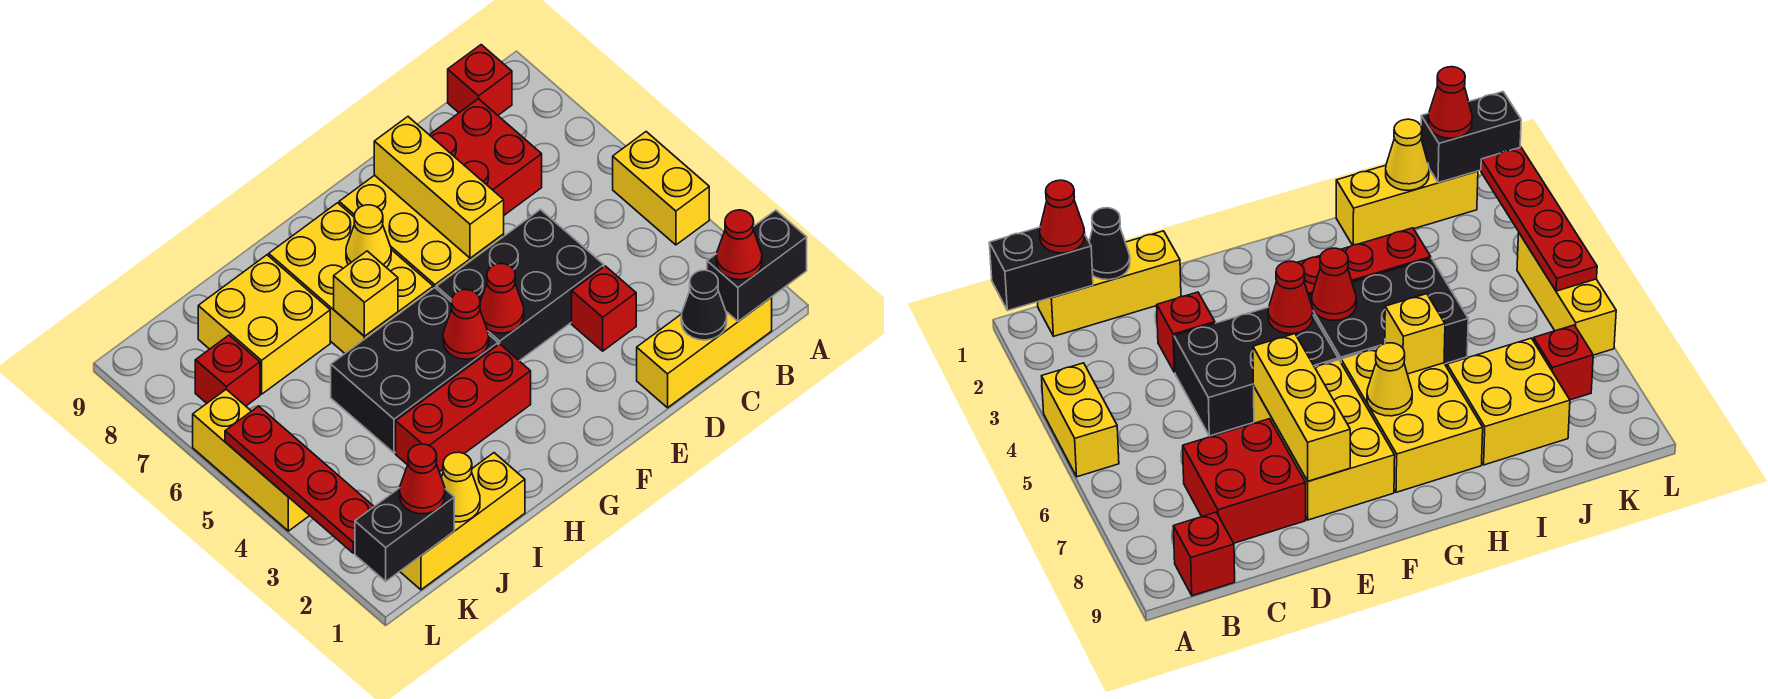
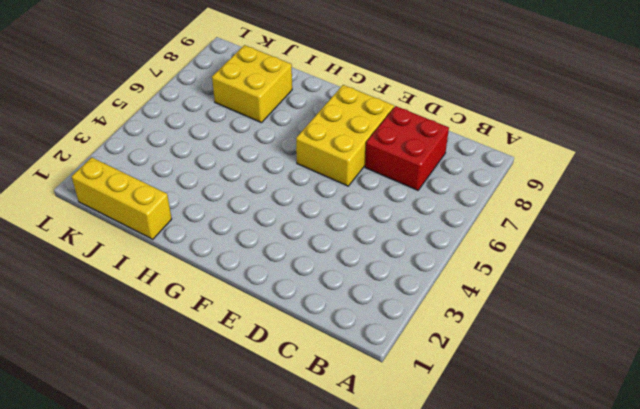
none -> yellow 1x2 brick [613,132,709,245]
none -> yellow 1x3 brick [637,297,772,408]
none -> red 1x1 brick [448,45,512,115]

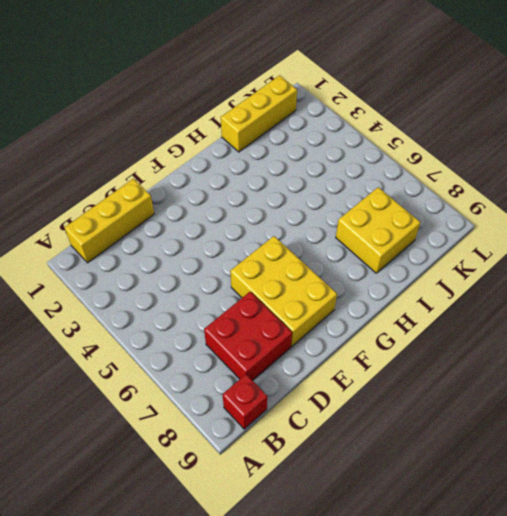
none -> yellow 1x2 brick [613,132,709,245]
none -> red 1x1 brick [572,266,636,351]
none -> black 2x3 brick [436,210,604,361]

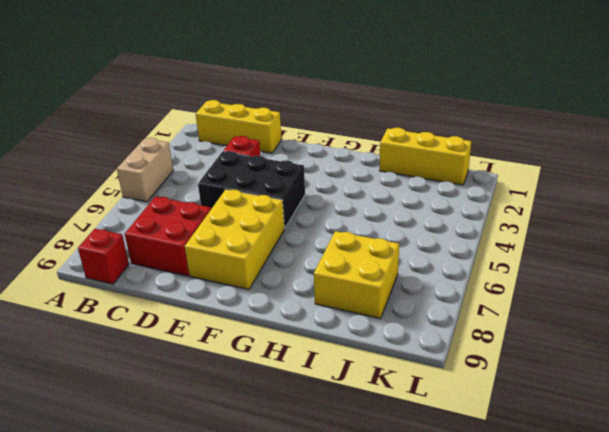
tan 1x2 brick [117,138,173,202] -> yellow 1x2 brick [613,132,709,245]
none -> red 1x3 brick [396,344,531,472]
none -> black 2x3 brick [331,288,498,453]
none -> yellow 2x3 brick [269,203,433,353]

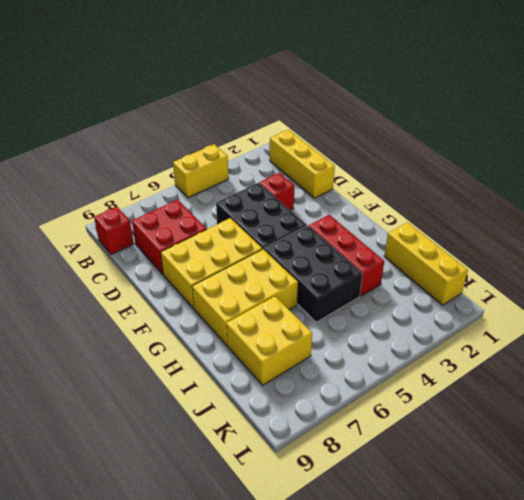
none -> red 1x1 brick [195,335,260,406]
none -> yellow 1x3 brick [193,389,310,531]
none -> black 1x2 brick [707,210,807,321]

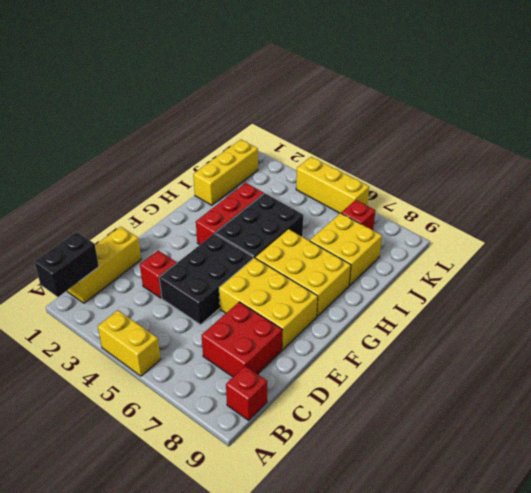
none -> black 1x1 cone [681,270,727,340]
none -> yellow 1x3 brick [374,117,504,258]
none -> red 1x1 cone [480,264,524,333]

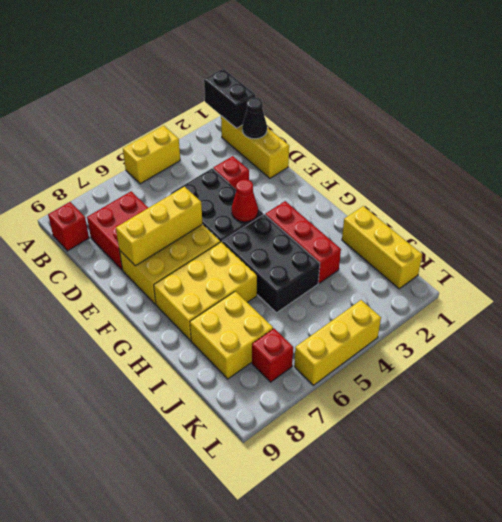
none -> red 1x1 cone [443,290,489,359]
none -> yellow 1x1 cone [346,205,391,267]
none -> yellow 1x1 brick [334,251,398,336]

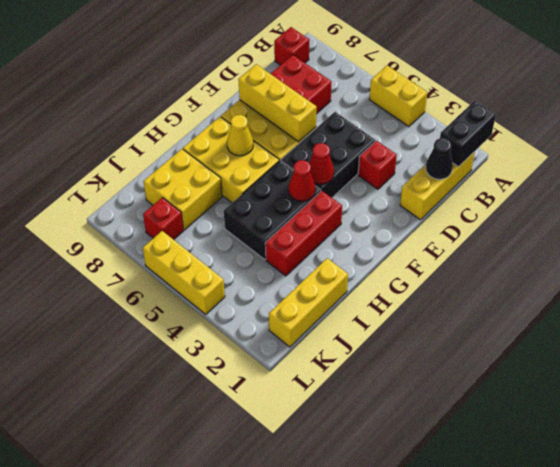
none -> yellow 1x1 brick [334,251,398,336]
none -> yellow 1x1 cone [441,452,480,522]
none -> black 1x2 brick [355,488,454,581]

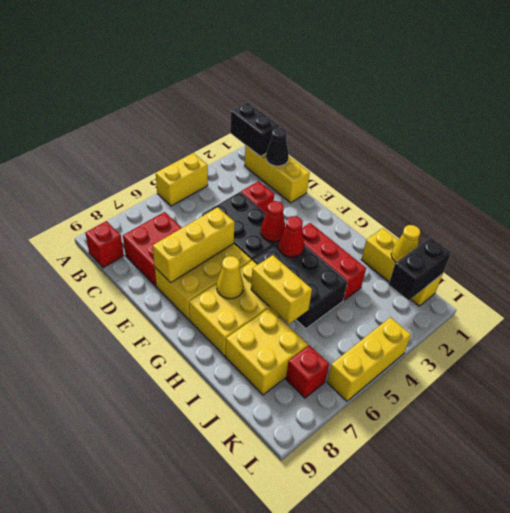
yellow 1x2 brick [251,255,312,324] -> yellow 1x1 brick [334,251,398,336]
black 1x2 brick [389,237,451,301] -> black 1x2 brick turned to [355,488,454,581]
none -> red 1x4 plate [225,406,374,553]
none -> red 1x1 cone [717,210,762,280]
none -> red 1x1 cone [400,444,445,514]

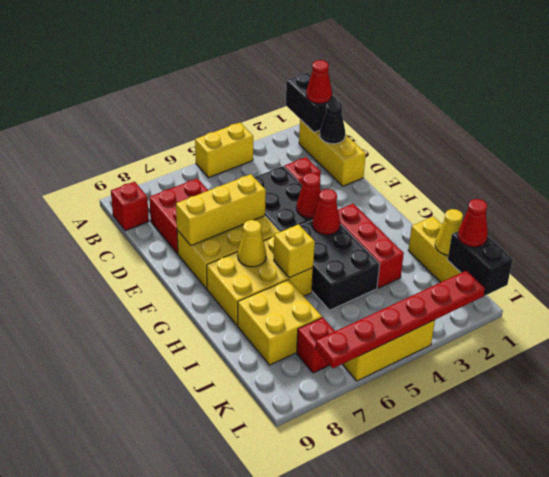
red 1x6 plate [316,270,485,368] -> red 1x4 plate [225,406,374,553]

